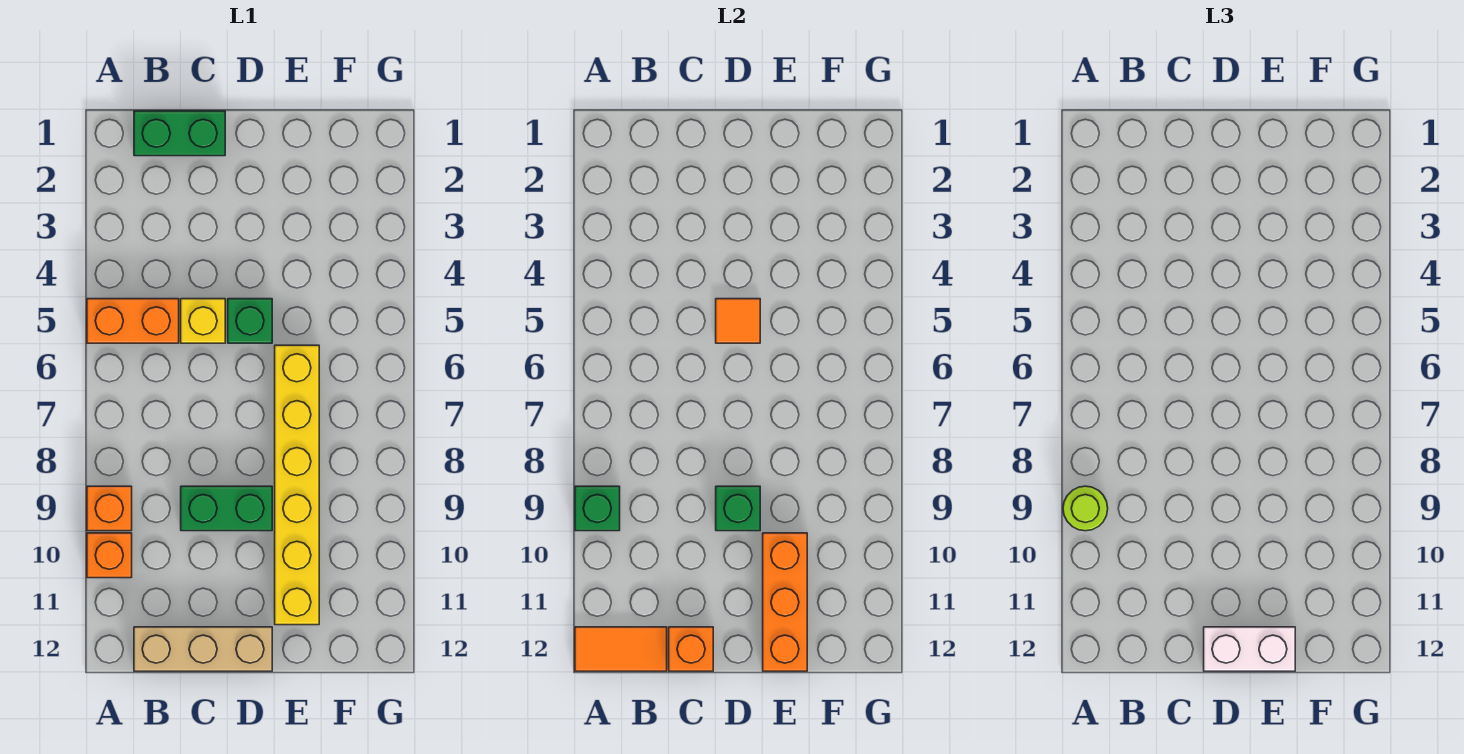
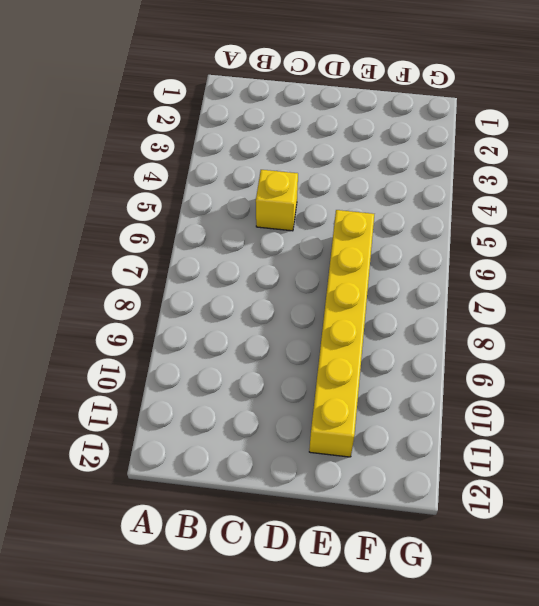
none -> orange 1x2 brick [87,299,179,343]
none -> orange 1x1 brick [87,486,132,531]
none -> orange 1x1 brick [87,533,132,578]

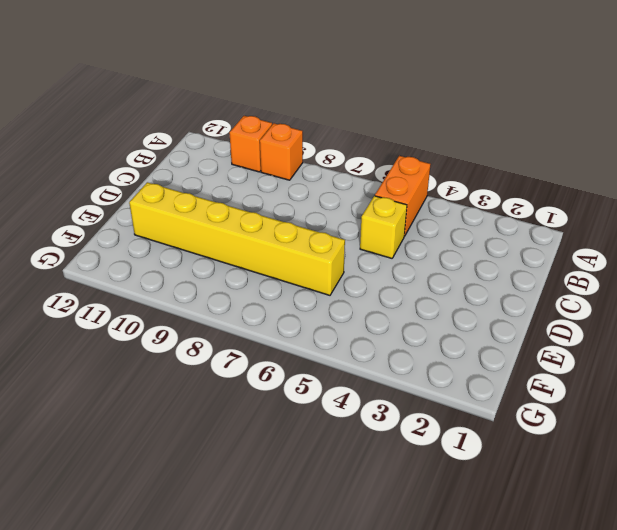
none -> green 1x2 brick [134,111,225,156]
none -> tan 1x3 brick [134,627,272,671]
none -> green 1x2 brick [181,486,272,531]

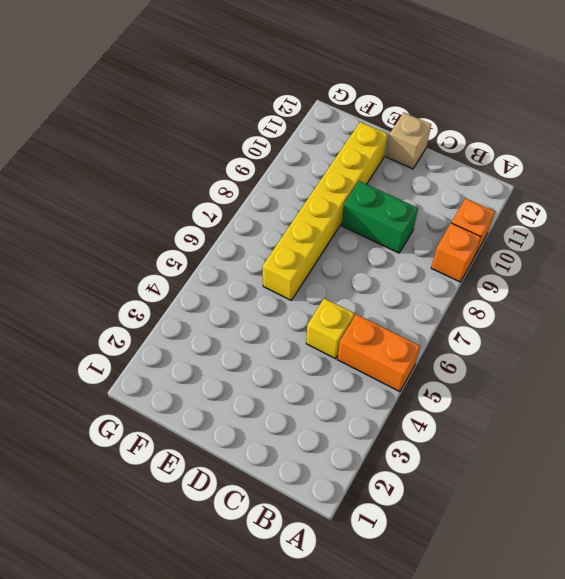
tan 1x1 brick [386,113,431,169] -> tan 1x3 brick [134,627,272,671]
none -> green 1x2 brick [134,111,225,156]
none -> green 1x1 brick [228,299,272,343]
none -> green 1x1 brick [575,486,620,531]

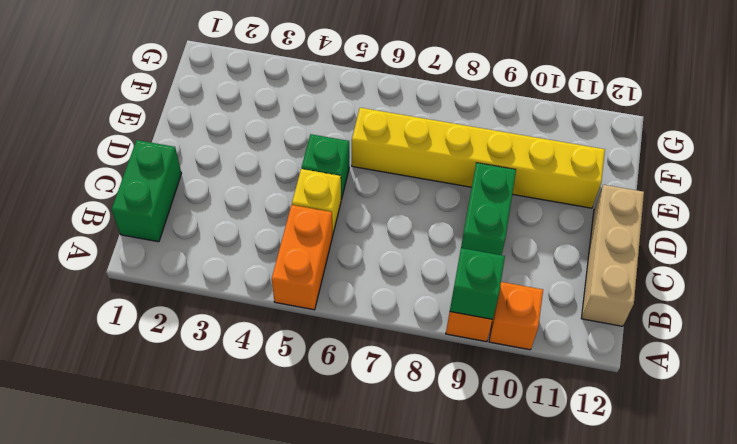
none -> orange 1x2 tile [575,627,667,671]
none -> orange 1x1 brick [669,627,713,671]
none -> orange 1x1 tile [716,299,760,343]

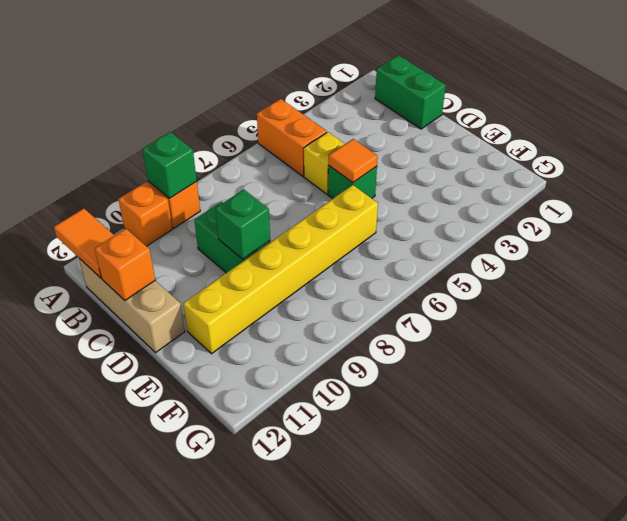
none -> orange 1x3 brick [763,533,807,671]
none -> lime 1x1 round brick [1063,486,1108,531]
none -> white 1x2 brick [1204,627,1295,671]

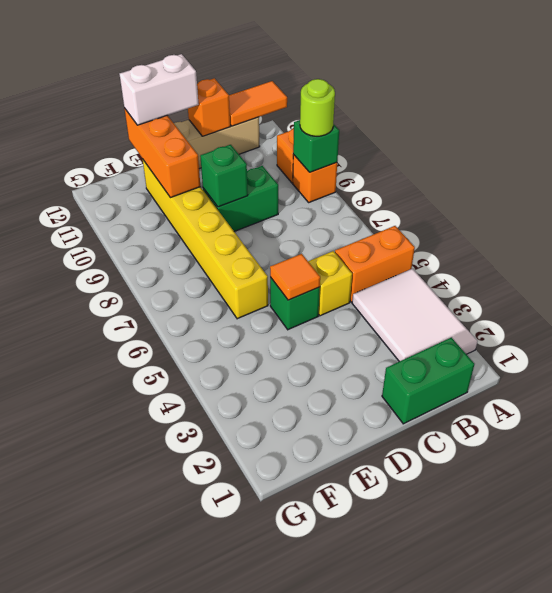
white 2x3 tile [352,269,477,362] -> none

